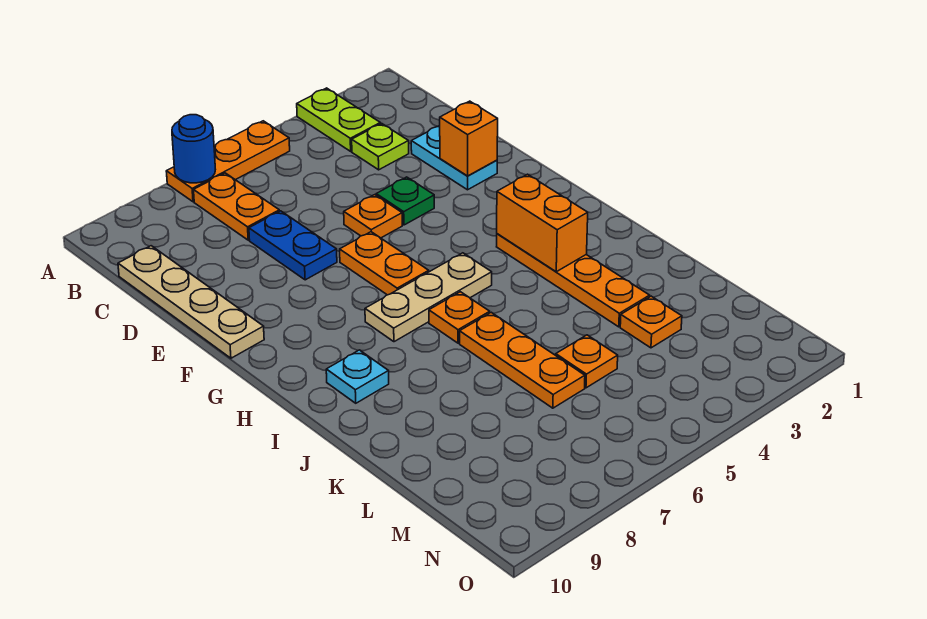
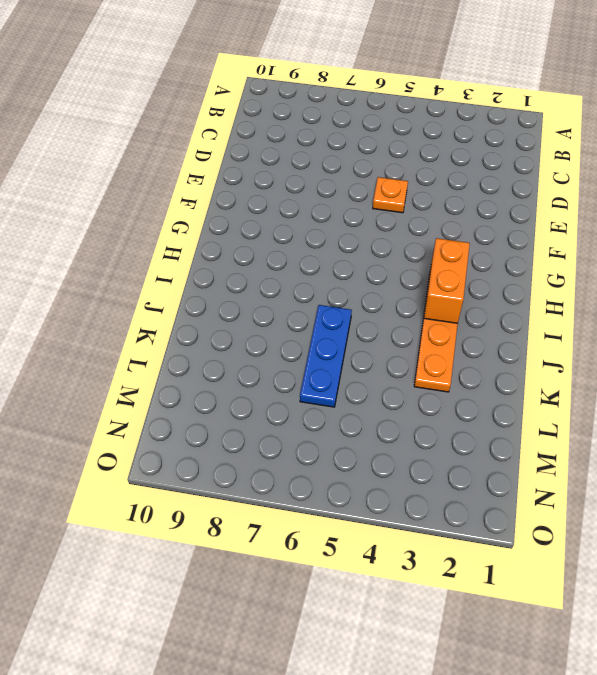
blue 1x3 plate [300,305,352,407] -> orange 1x3 plate [460,312,585,408]
none -> lime 1x2 plate [297,88,380,151]
none -> orange 1x3 plate [166,121,290,202]
none -> orange 1x2 plate [194,173,279,240]

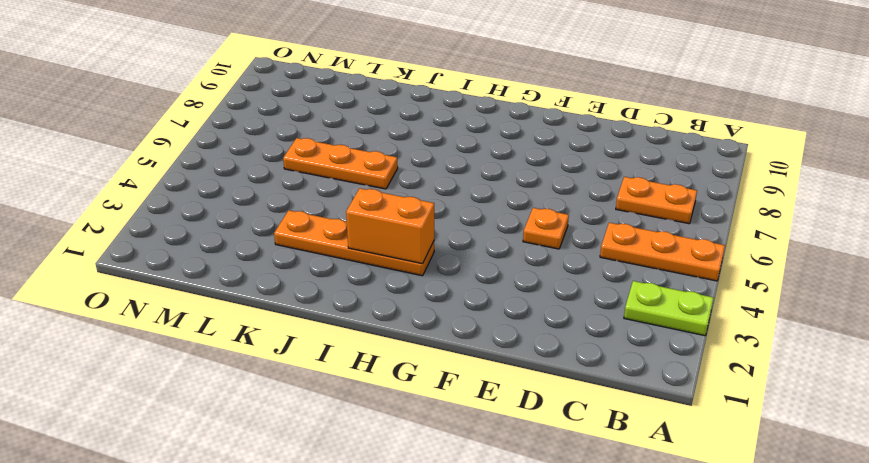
orange 1x3 plate [600,223,725,281] -> orange 1x3 plate turned to [166,121,290,202]
none -> lime 1x1 plate [352,123,409,170]
none -> tan 1x4 plate [118,246,264,358]
none -> cyan 1x2 plate [411,125,497,190]

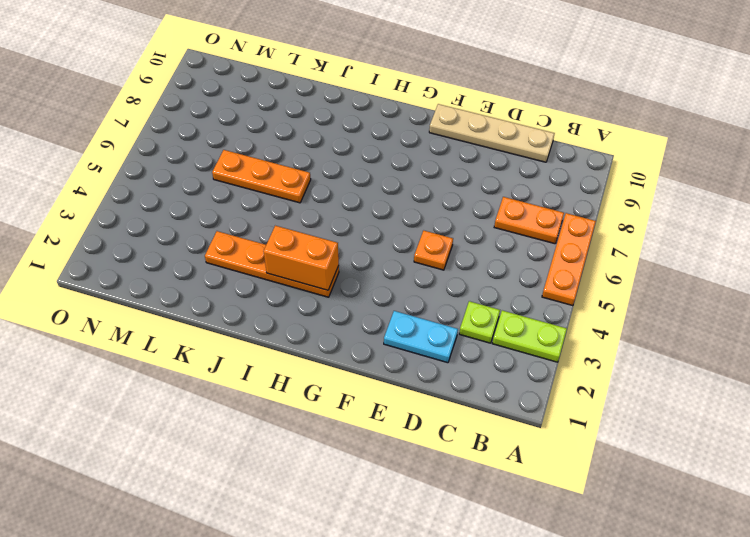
none -> blue 1x2 plate [249,211,337,280]
none -> green 1x1 plate [376,177,434,225]
none -> orange 1x2 plate [340,232,429,295]

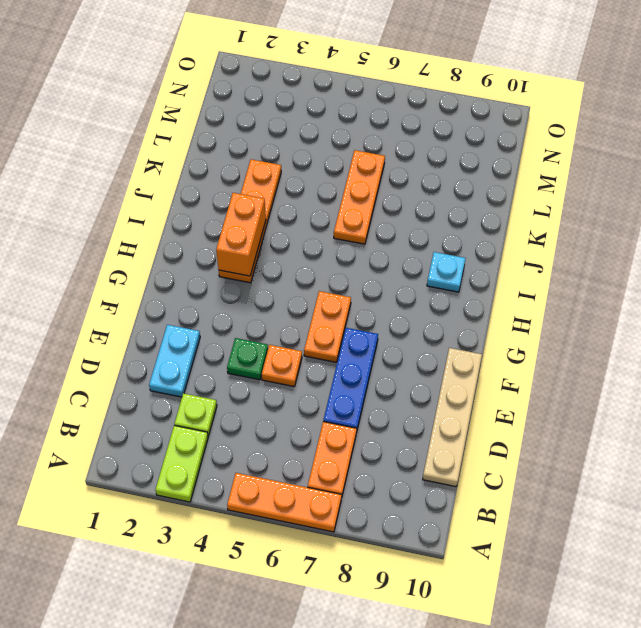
blue 1x3 plate [323,328,378,429] -> blue 1x2 plate [249,211,337,280]
none -> tan 1x3 plate [365,253,492,342]
none -> orange 1x1 plate [429,292,490,343]
none -> orange 1x1 plate [620,296,682,348]

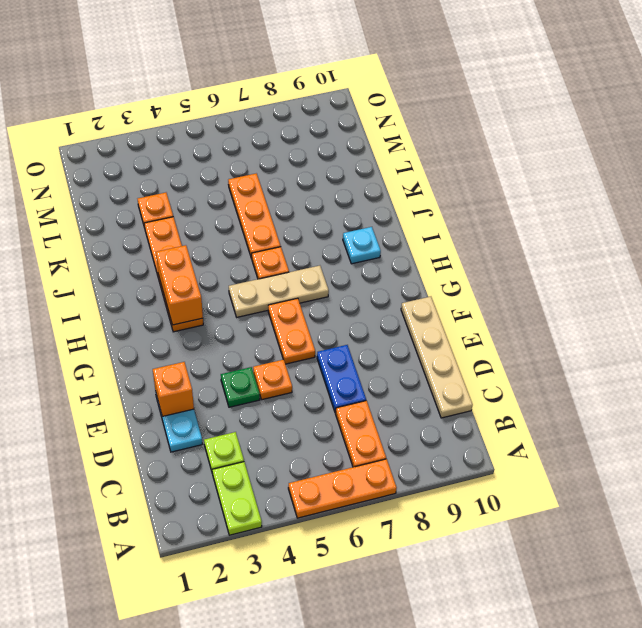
none -> orange 1x1 plate [556,335,618,388]
none -> blue 1x1 round brick [172,115,215,183]

